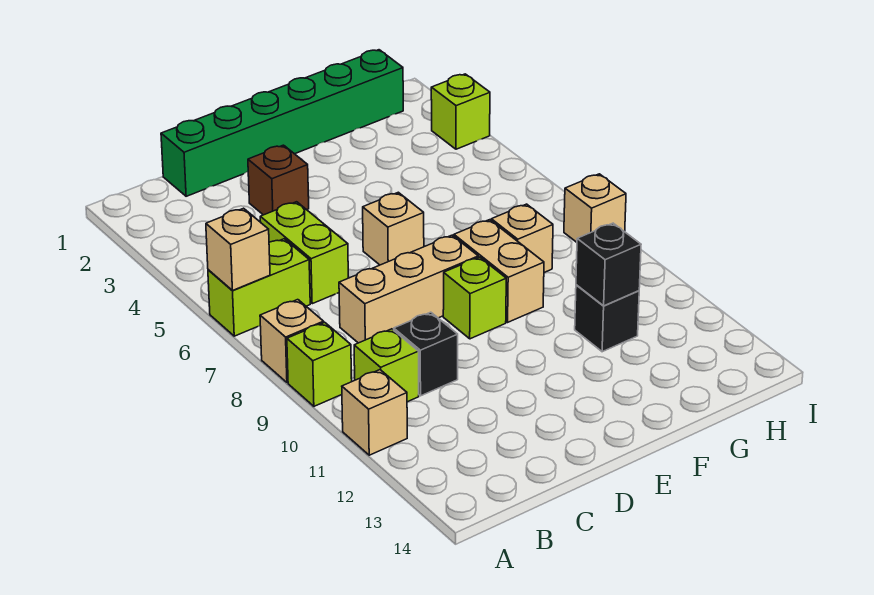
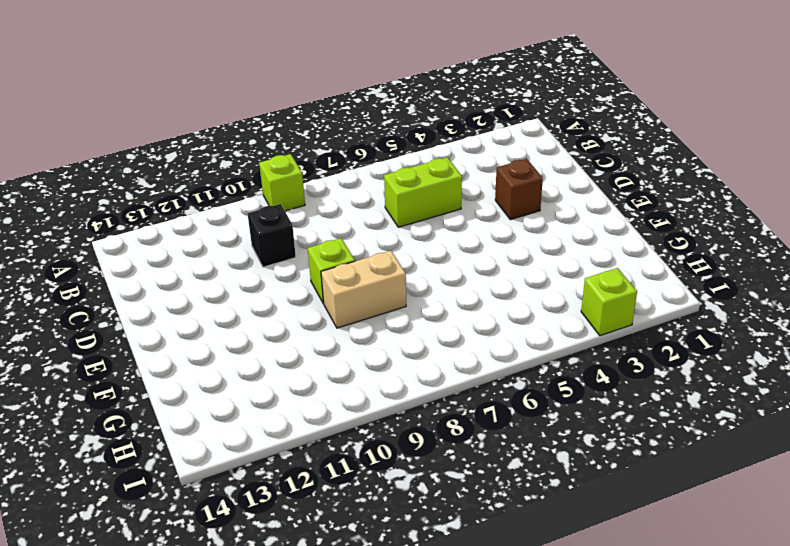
none -> lime 1x2 brick [208,239,310,336]
none -> tan 1x1 brick [260,300,324,383]
none -> tan 1x1 brick [342,370,407,455]

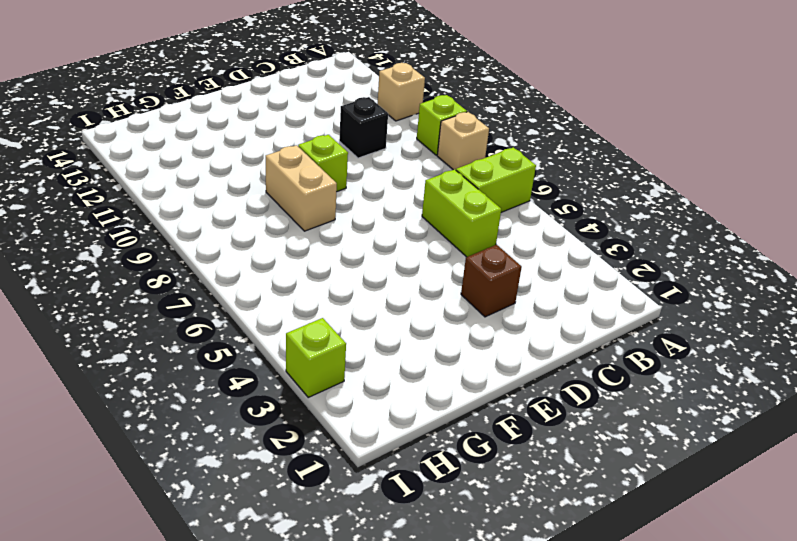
none -> lime 1x1 brick [354,329,419,402]
none -> green 1x6 brick [161,50,403,196]
none -> tan 1x3 brick [339,235,478,343]

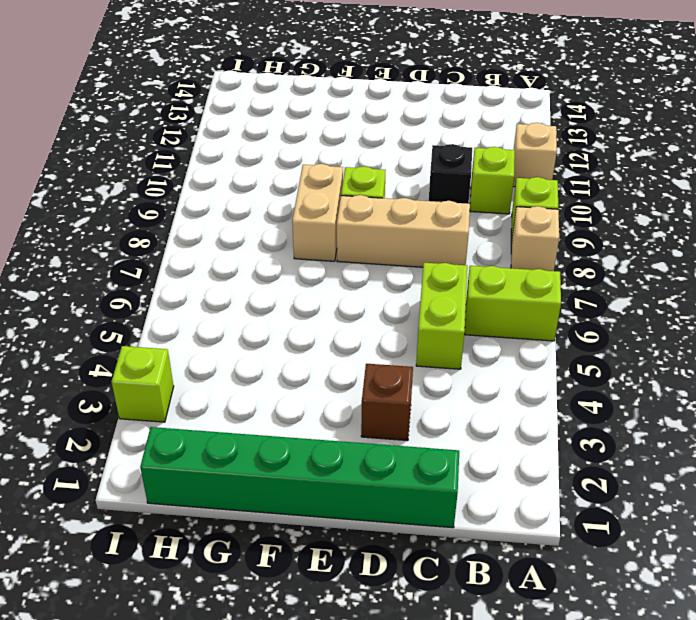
none -> tan 1x1 brick [363,192,424,265]
none -> tan 1x1 brick [491,204,553,272]
none -> black 1x1 brick [575,285,639,352]

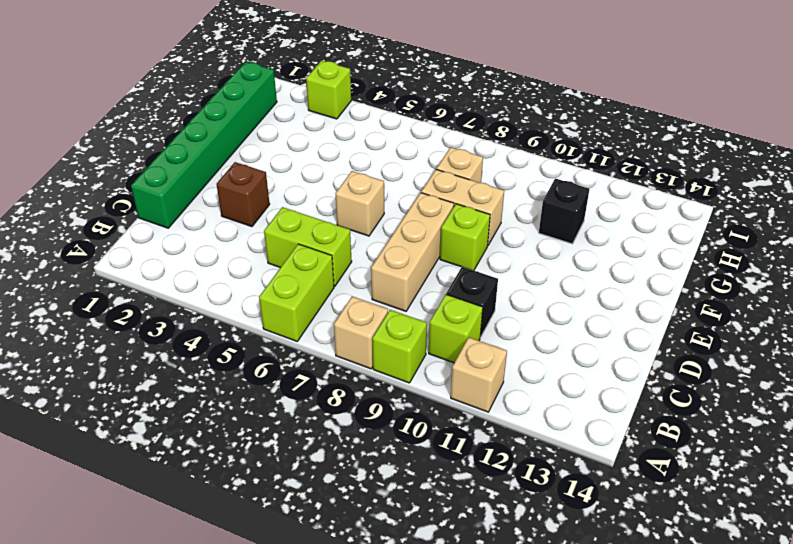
none -> tan 1x1 brick [564,174,626,242]
none -> tan 1x1 brick [206,208,270,291]
none -> black 1x1 brick [576,223,641,306]

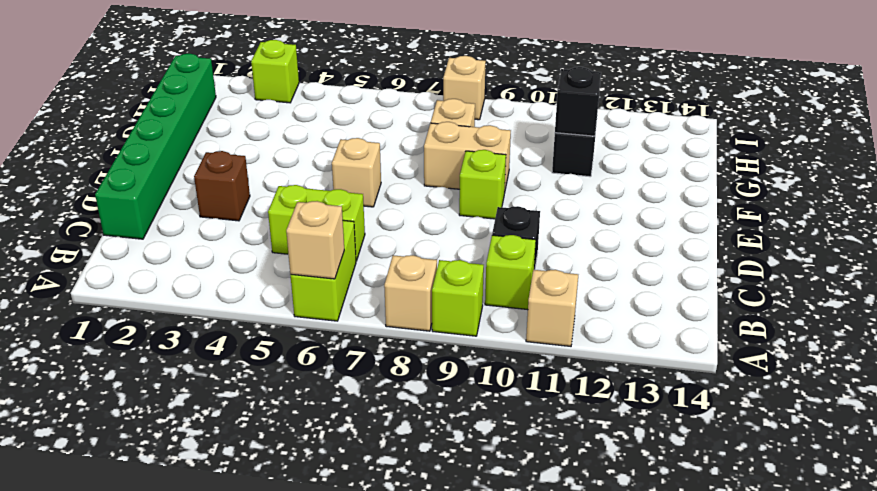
none -> tan 1x3 brick [339,235,478,343]

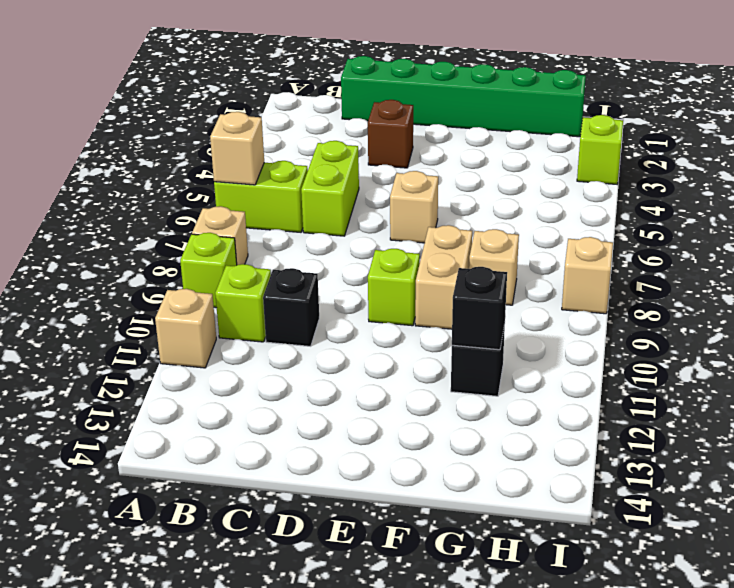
none -> tan 1x3 brick [339,235,478,343]

